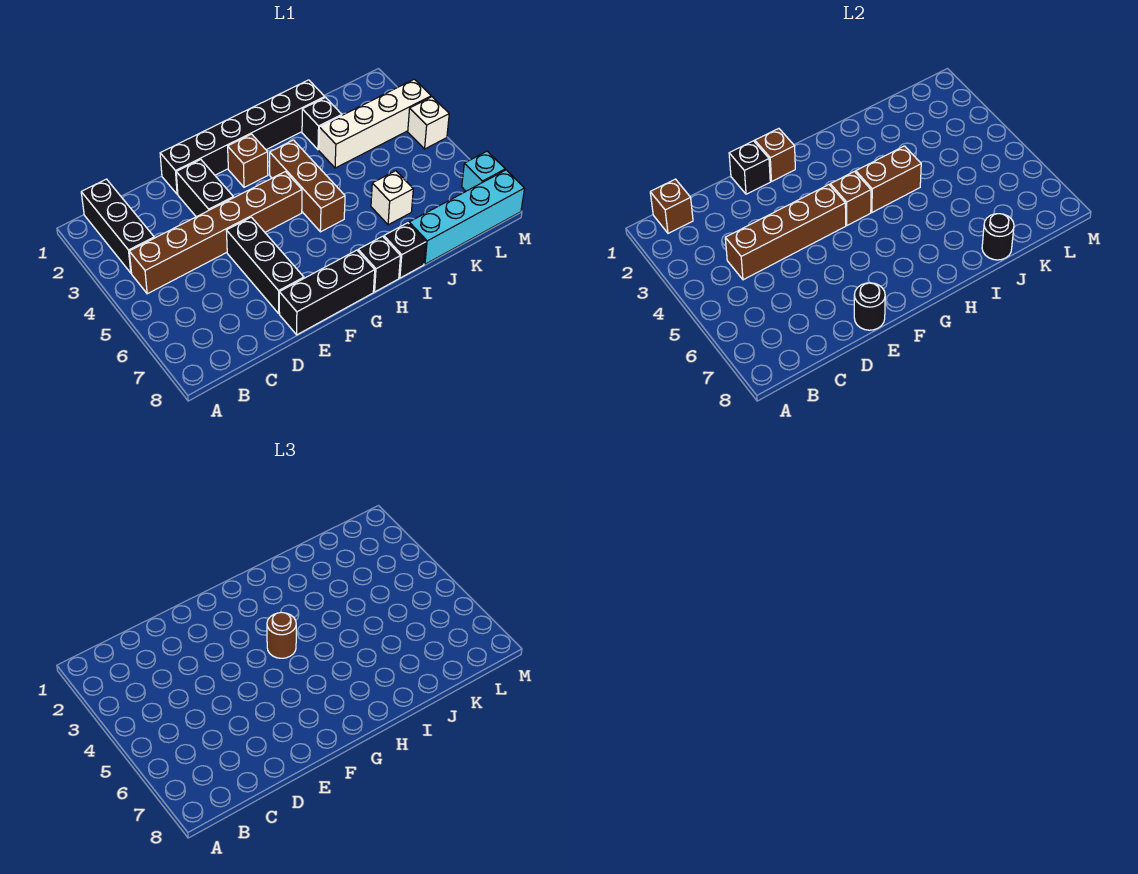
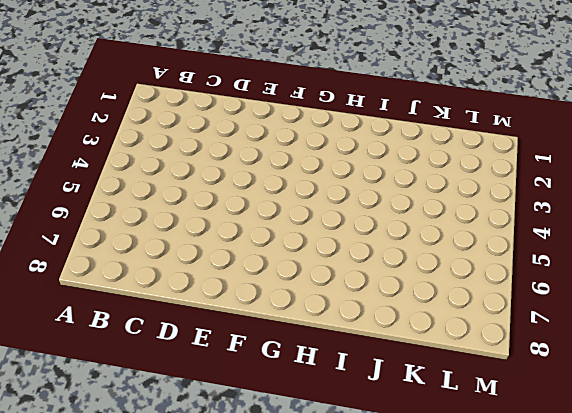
none -> black 1x3 brick [81,179,154,273]
none -> brown 1x6 brick [129,172,302,294]
none -> black 1x6 brick [160,80,325,194]

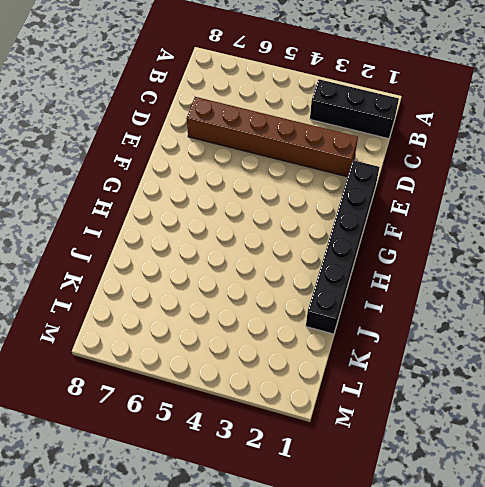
brown 1x6 brick [187,97,358,177] -> brown 1x6 brick turned to [129,172,302,294]
none -> black 1x2 brick [176,160,233,217]
none -> black 1x3 brick [226,217,304,313]
none -> black 1x3 brick [279,250,375,335]

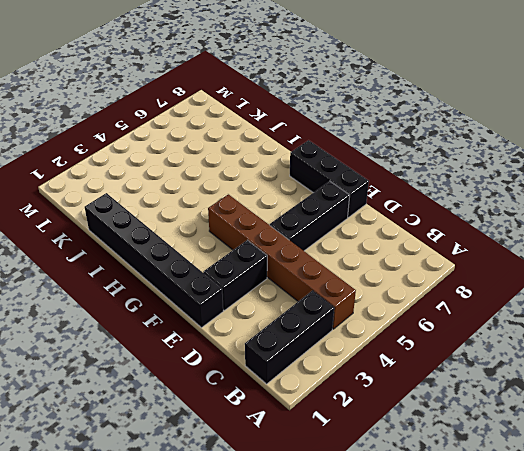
none -> brown 1x1 brick [228,134,268,187]
none -> brown 1x3 brick [270,140,345,232]
none -> black 1x1 brick [358,236,400,292]

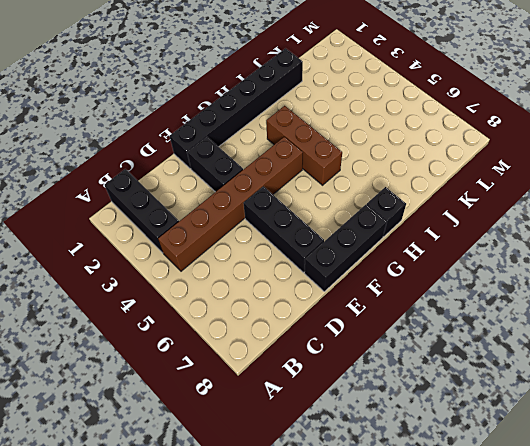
none -> brown 1x1 brick [228,134,268,187]
none -> black 1x1 brick [384,223,426,278]
none -> black 1x1 brick [302,98,342,150]

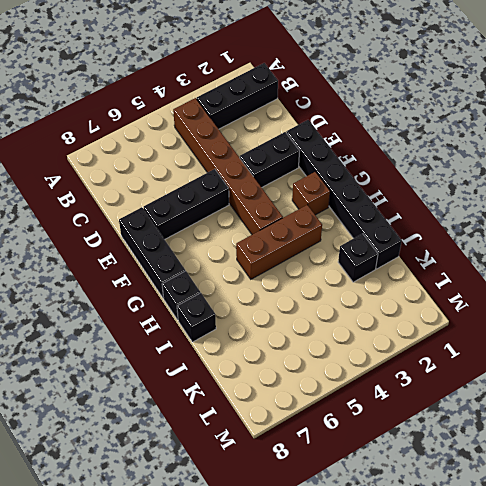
none -> white 1x4 brick [319,79,431,168]
none -> white 1x1 brick [371,171,413,225]
none -> cyan 1x4 brick [409,170,525,264]

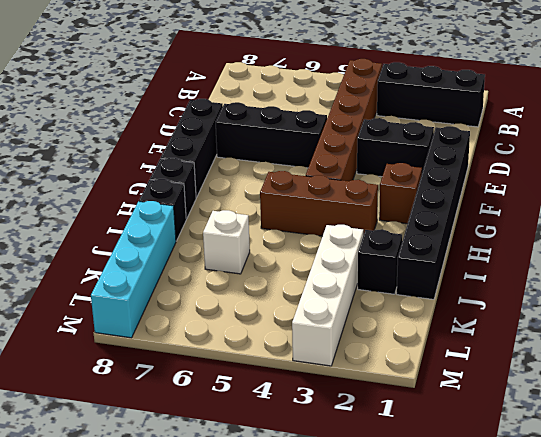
none -> white 1x1 brick [408,97,449,149]
none -> cyan 1x1 brick [462,151,505,191]
none -> brown 1x1 brick [650,179,693,233]

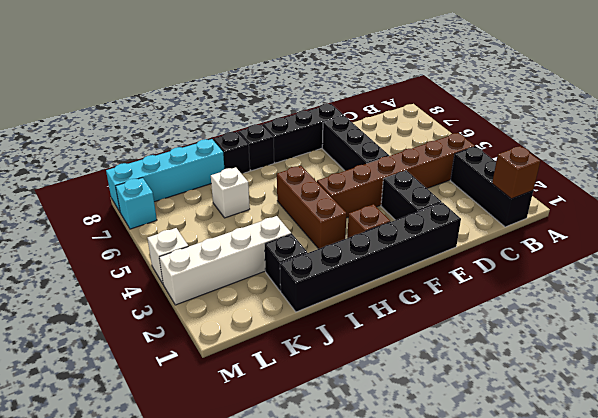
none -> brown 1x4 brick [725,185,846,280]
none -> black 1x1 brick [729,141,770,194]
none -> black 1x1 round brick [854,283,885,330]

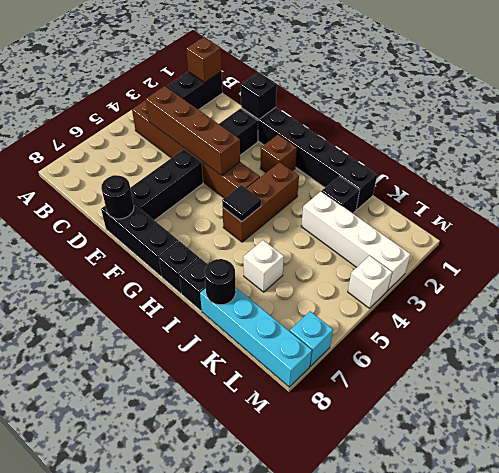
black 1x1 tile [222,185,261,222] -> none
none -> brown 1x1 brick [755,129,795,181]
none -> brown 1x1 brick [830,172,871,225]
none -> brown 1x2 brick [856,146,921,212]

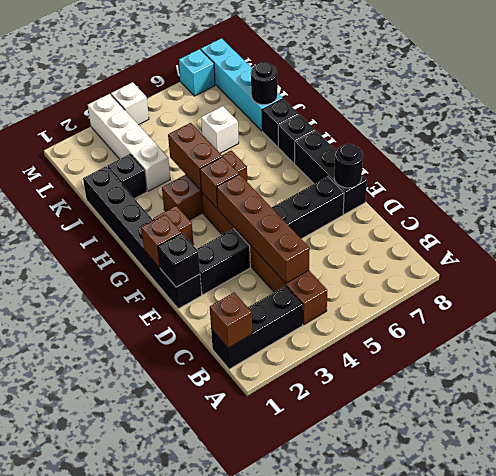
none -> brown 1x1 round brick [267,612,296,658]

